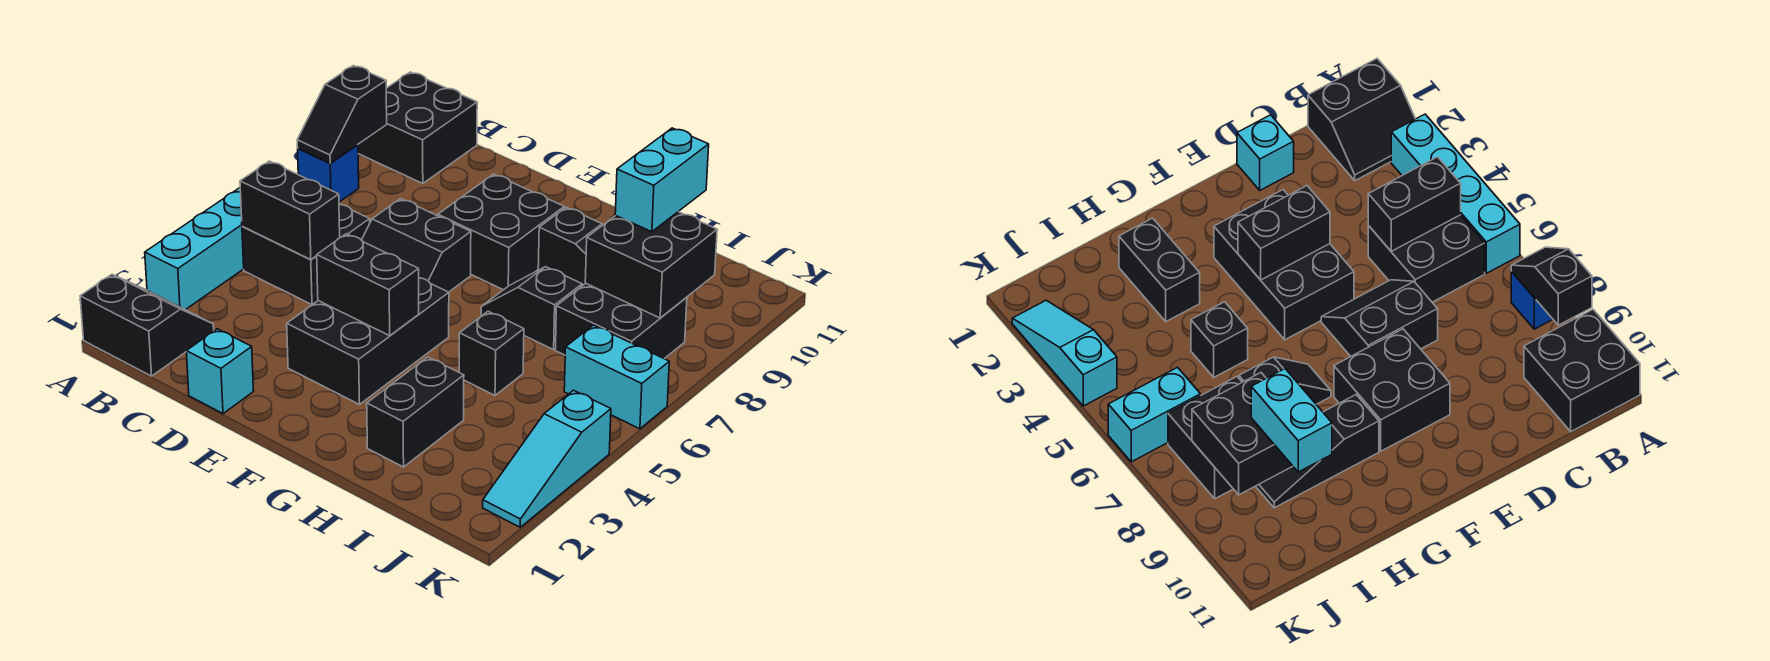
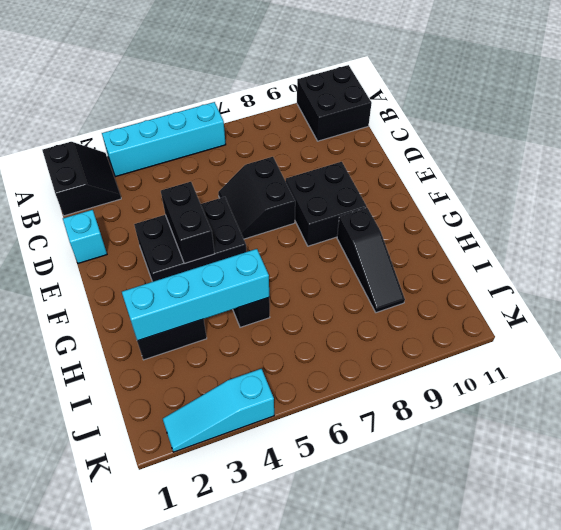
cyan 1x4 brick [122,249,269,341] -> none
none -> blue 1x1 brick [298,145,359,202]
none -> black 2x2 brick [242,204,370,305]
none -> black 1x2 slope [481,267,582,350]

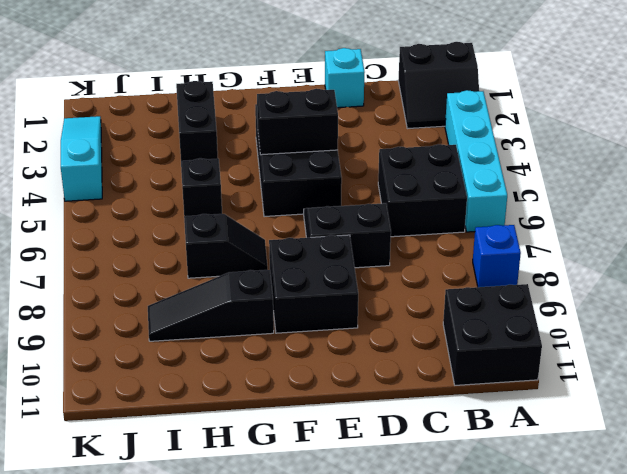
none -> black 2x2 brick [555,283,687,359]
none -> cyan 1x2 brick [564,325,669,429]
none -> black 1x2 slope [297,66,387,163]

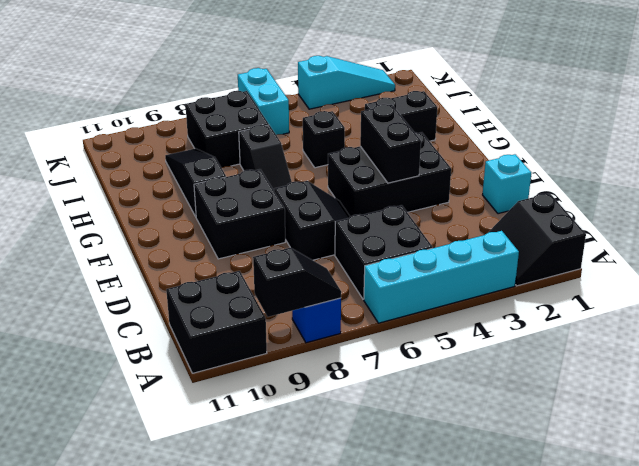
none -> black 1x2 brick [240,161,340,260]
none -> black 2x2 brick [585,212,717,318]
none -> cyan 1x2 brick [615,128,709,232]

